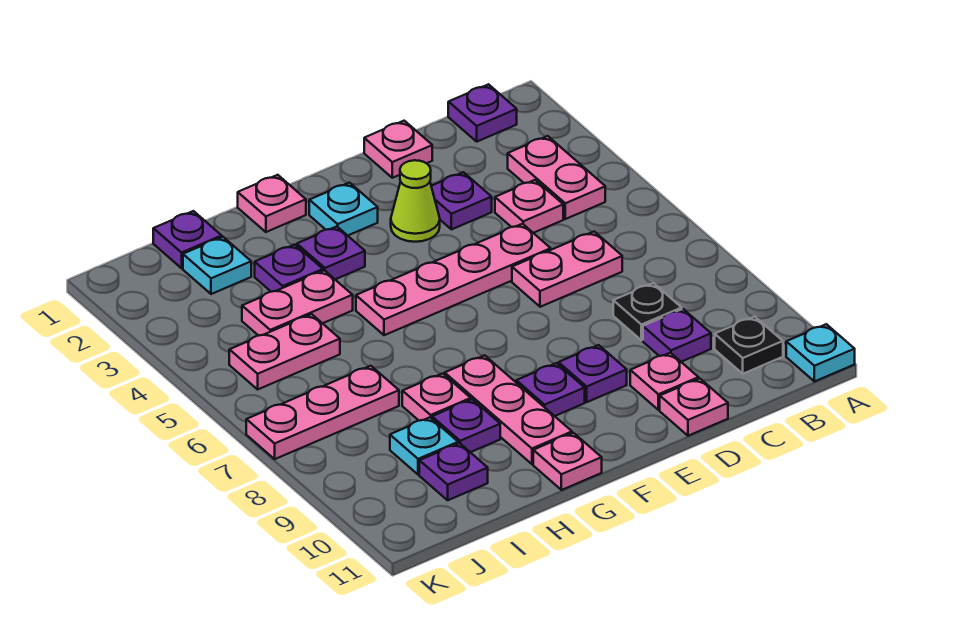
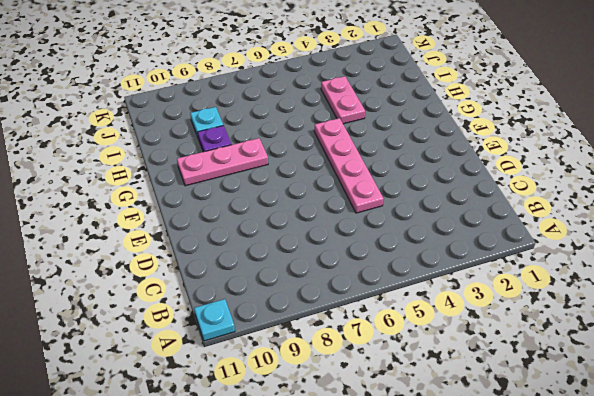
none -> purple 1x1 plate [448,84,517,142]
none -> pink 1x2 plate [508,136,605,219]
none -> black 1x1 plate [715,317,783,374]
none -> pink 1x1 plate [495,180,563,233]

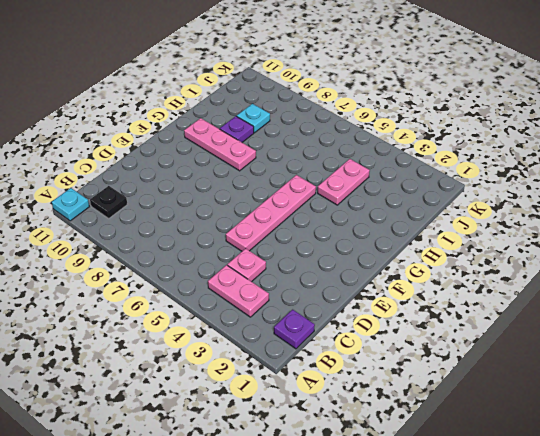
none -> pink 1x2 plate [512,232,622,307]
none -> black 1x1 plate [613,283,682,340]
none -> purple 1x1 plate [643,309,711,362]
none -> pink 1x1 plate [364,121,432,178]

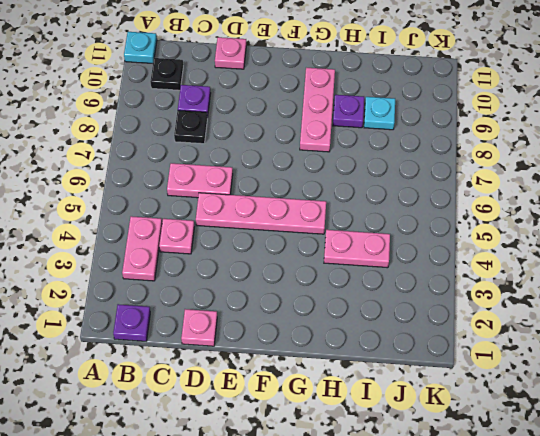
none -> purple 1x1 plate [431,172,492,229]
none -> pink 1x1 plate [630,353,699,410]
none -> lime 1x1 cone [391,160,440,242]
none -> purple 1x1 plate [559,345,627,402]

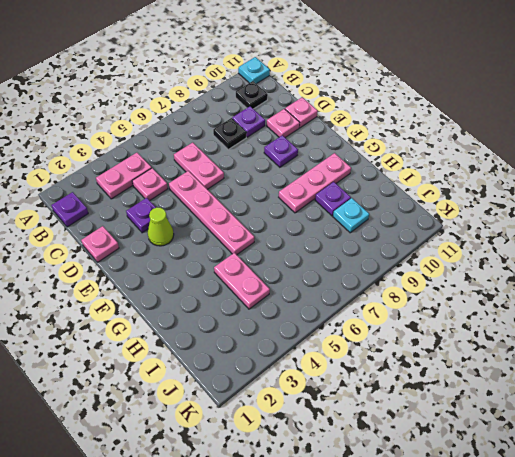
none -> cyan 1x1 plate [309,183,378,236]
none -> purple 1x1 plate [516,363,585,416]
none -> pink 1x1 plate [238,175,306,232]
none -> purple 1x1 plate [297,227,365,279]

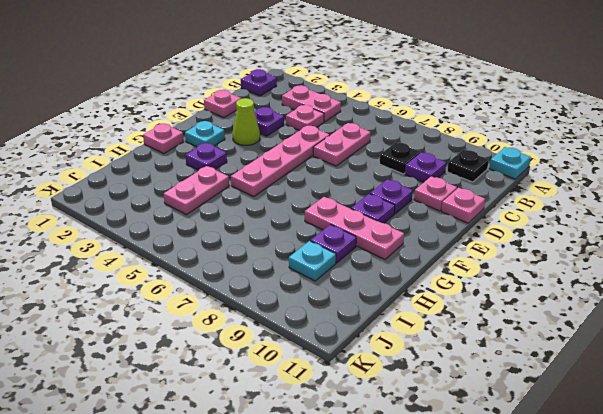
none -> pink 1x1 plate [533,433,602,490]
none -> purple 1x1 plate [255,245,323,292]
none -> pink 1x1 plate [402,374,471,421]
none -> purple 1x1 plate [153,211,222,268]

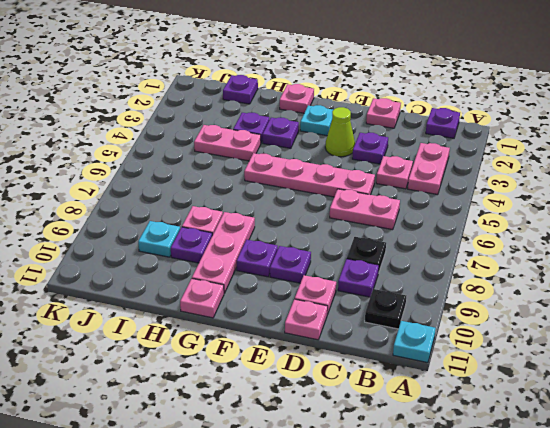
none -> cyan 1x1 plate [183,237,251,294]
none -> pink 1x2 plate [229,314,340,389]
none -> pink 1x3 plate [246,366,399,459]
none -> purple 1x1 plate [419,443,488,500]

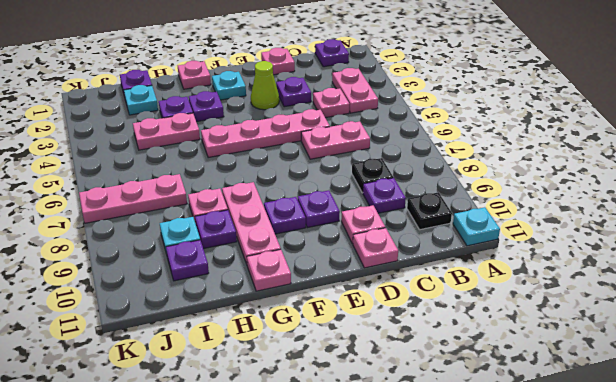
none -> pink 1x2 plate [229,314,340,389]

